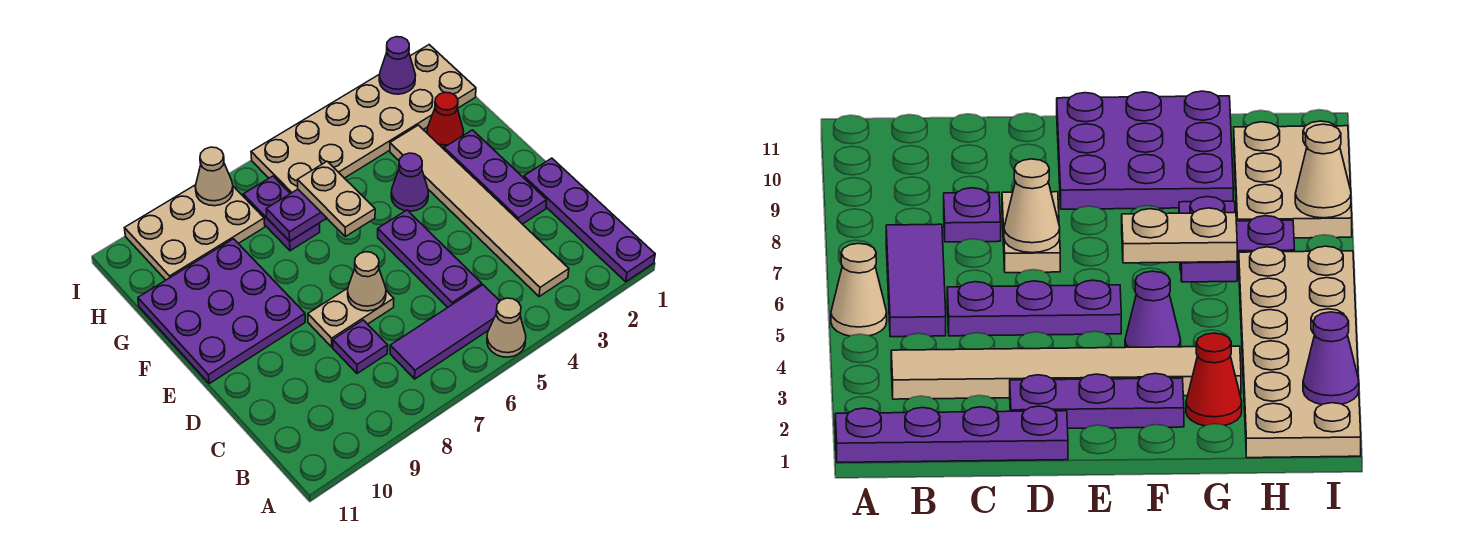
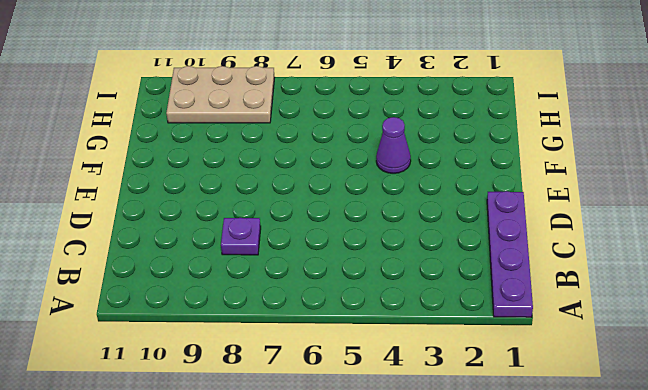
none -> tan 1x1 cone [487,298,526,357]
none -> tan 1x6 tile [390,125,569,296]
none -> purple 1x3 tile [390,285,500,379]

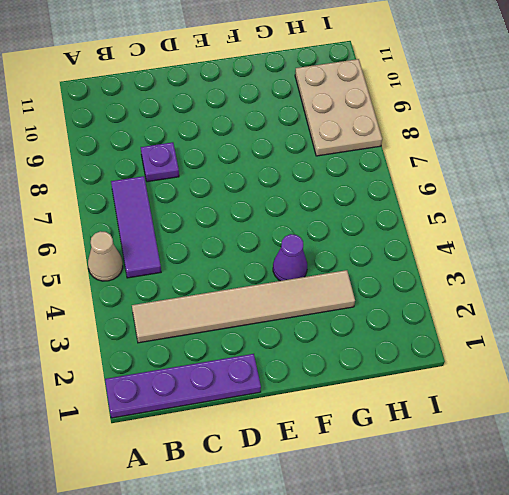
none -> purple 1x3 plate [378,210,482,307]
none -> purple 1x3 plate [444,130,547,224]
none -> tan 1x2 plate [308,288,394,347]

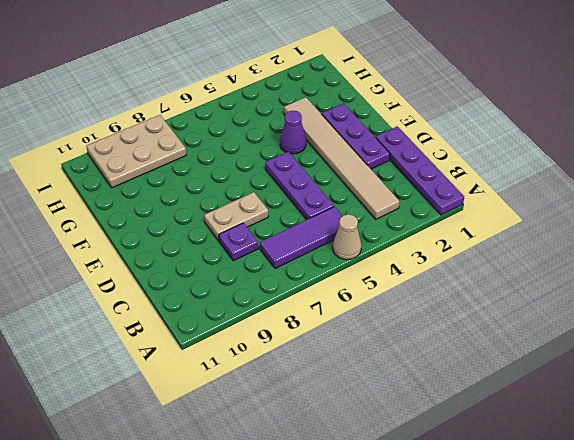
none -> purple 3x3 plate [138,239,305,383]
none -> red 1x1 cone [427,92,464,149]
none -> purple 1x2 plate [243,176,320,251]

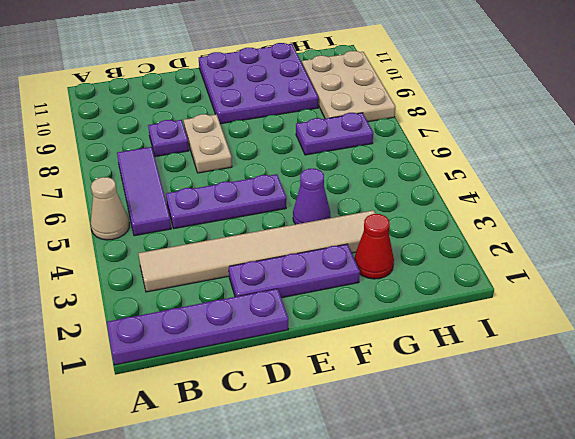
none -> tan 2x6 plate [251,45,476,194]
none -> tan 1x1 cone [348,252,386,311]
none -> purple 1x2 plate [266,189,326,241]

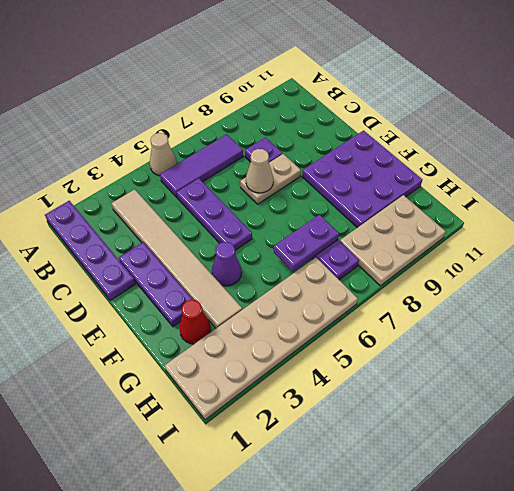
none -> purple 1x1 cone [379,37,416,94]
none -> tan 1x1 cone [195,147,233,206]
none -> tan 1x2 plate [298,161,375,237]

